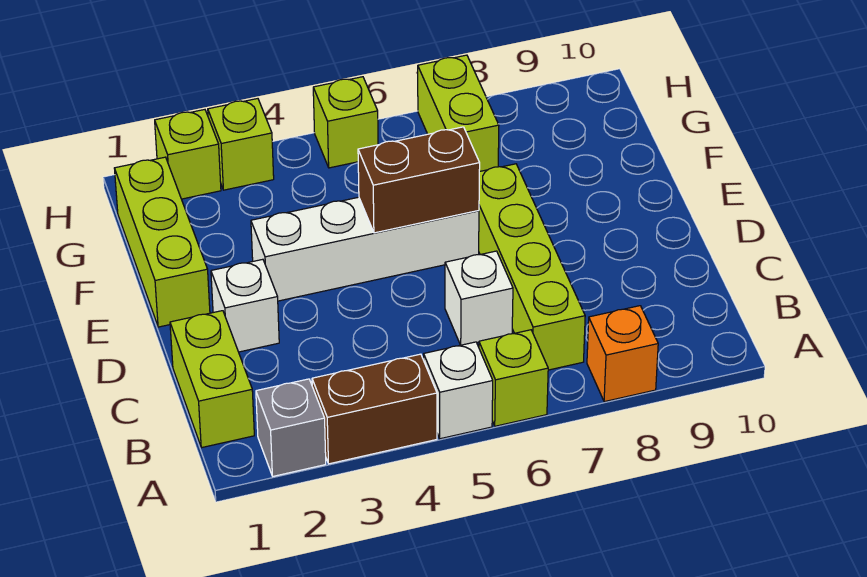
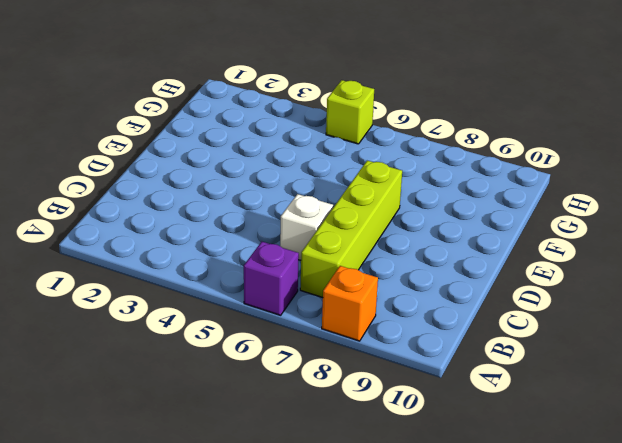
purple 1x1 brick [244,242,299,315] -> lime 1x1 brick [479,330,548,426]
none -> grey 1x1 brick [256,379,326,476]
none -> brown 1x2 brick [312,354,437,464]
none -> white 1x1 brick [424,342,493,439]

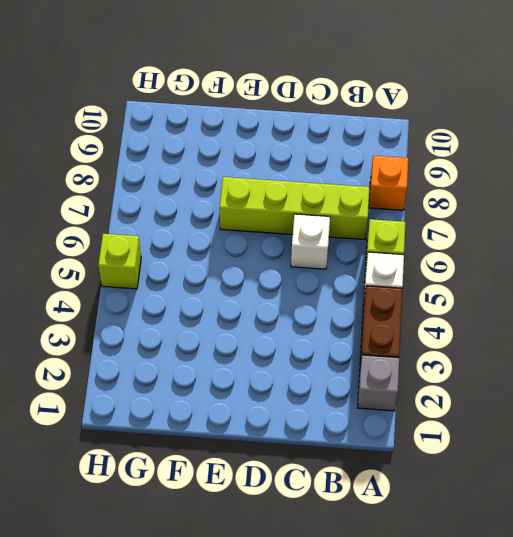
none -> lime 1x2 brick [170,311,254,448]
none -> white 1x1 brick [211,259,279,352]
none -> lime 1x3 brick [114,157,210,327]

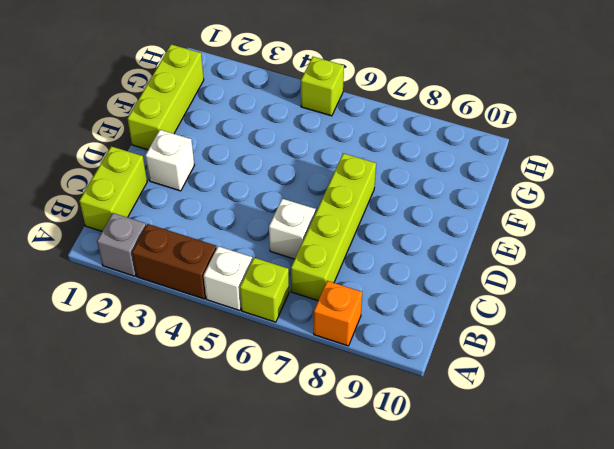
none -> white 1x4 brick [251,197,479,301]
none -> lime 1x2 brick [418,55,499,172]
none -> lime 1x1 brick [155,110,221,199]

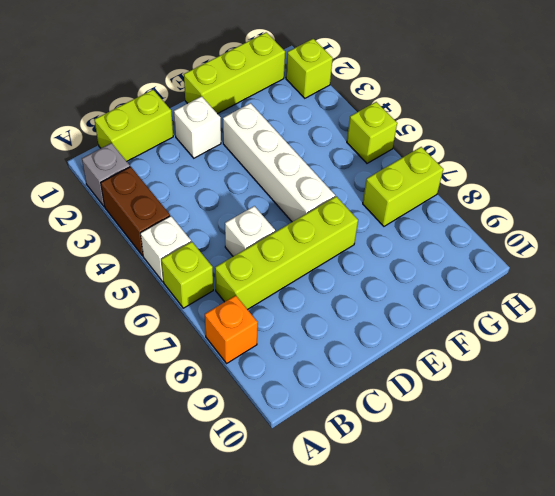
none -> lime 1x1 brick [208,99,274,190]
none -> brown 1x2 brick [358,127,480,233]

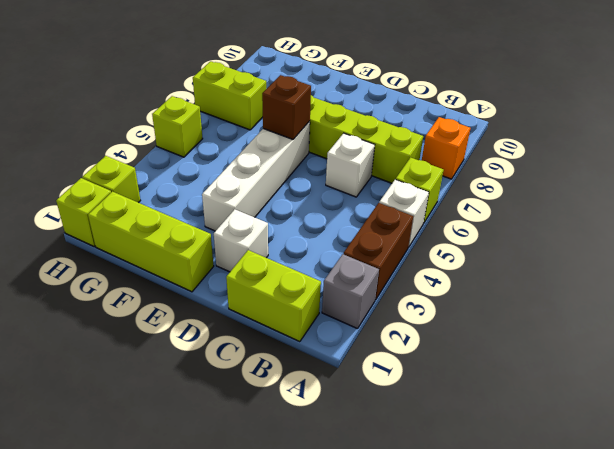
brown 1x1 brick [262,75,311,139] -> brown 1x2 brick [358,127,480,233]
lime 1x1 brick [56,178,111,247] -> lime 1x1 brick moved to [208,99,274,190]

